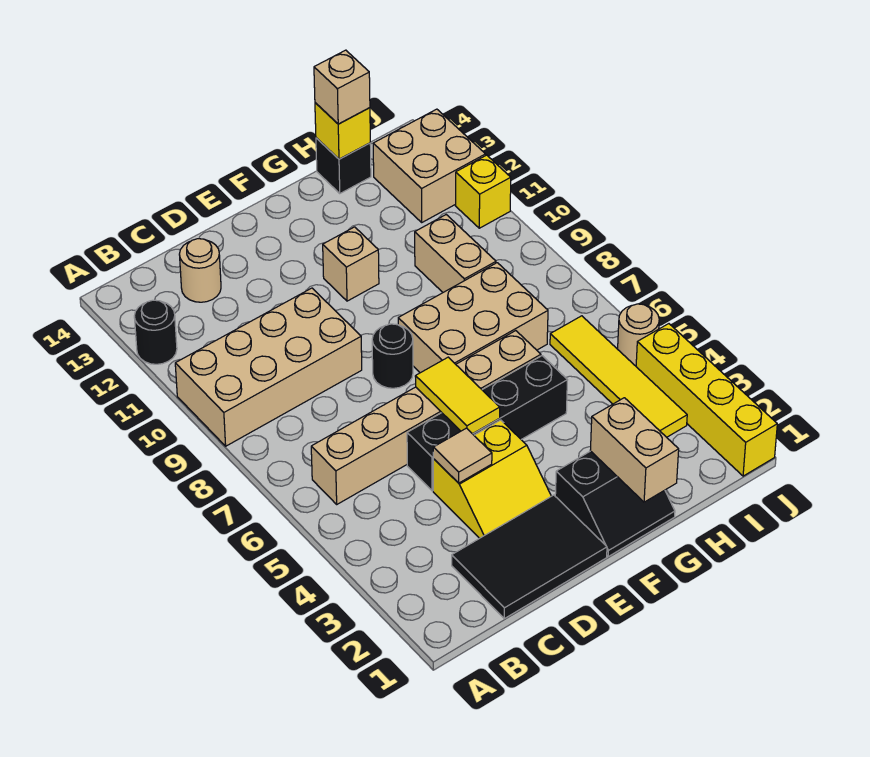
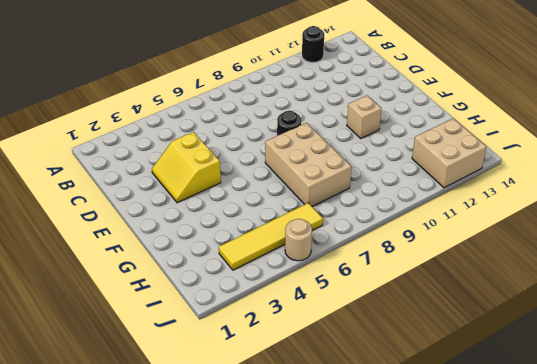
none -> tan 2x4 brick [175,288,362,446]
none -> tan 1x6 brick [311,331,541,504]
none -> black 2x3 tile [452,495,607,618]

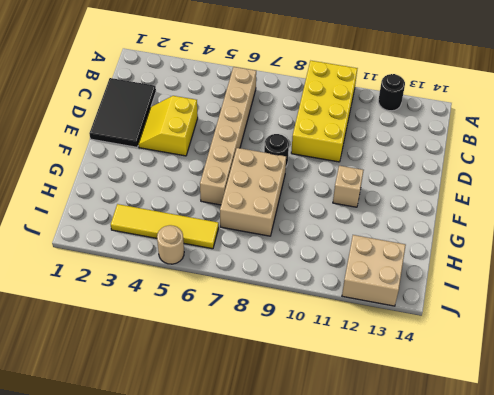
yellow 2x4 brick [291,61,358,162] -> tan 2x4 brick [175,288,362,446]
none -> tan 1x1 round brick [179,239,221,302]
none -> black 1x4 brick [407,356,567,491]
none -> black 2x2 slope [555,451,675,556]

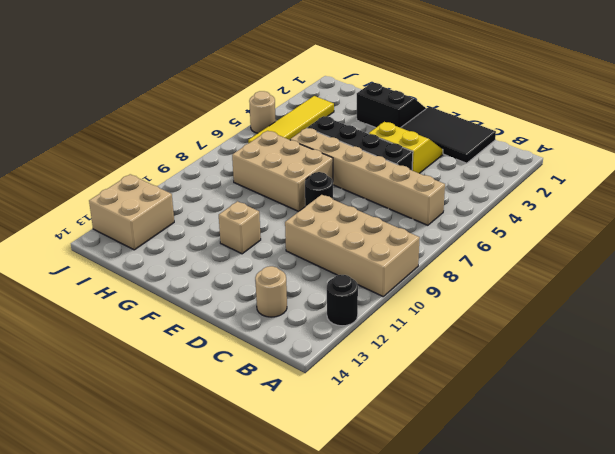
none -> tan 1x2 brick [415,215,496,292]
none -> black 1x1 brick [316,138,371,193]
none -> yellow 1x4 brick [636,324,777,476]

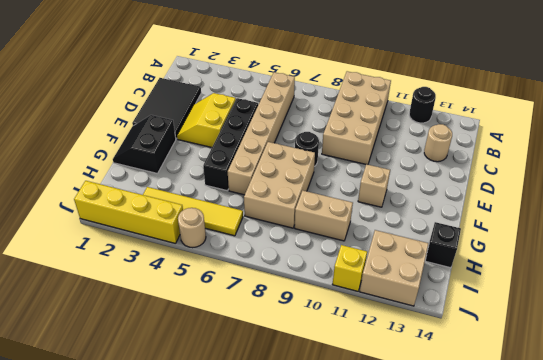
none -> tan 1x1 tile [433,428,492,483]
none -> yellow 1x2 tile [415,357,500,434]
none -> tan 1x2 brick [590,398,679,502]

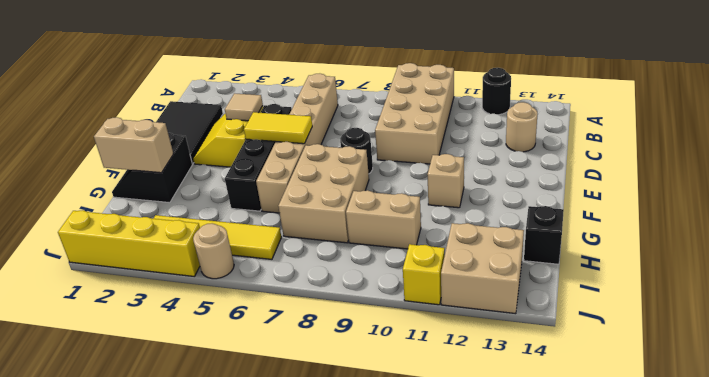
none -> yellow 1x1 brick [315,103,370,159]
none -> tan 1x1 brick [314,50,370,124]

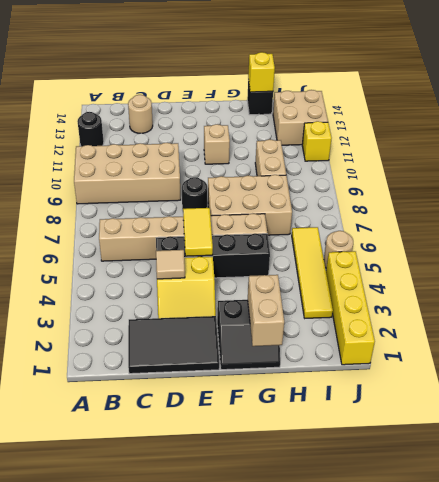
none -> tan 1x1 brick [314,50,370,124]

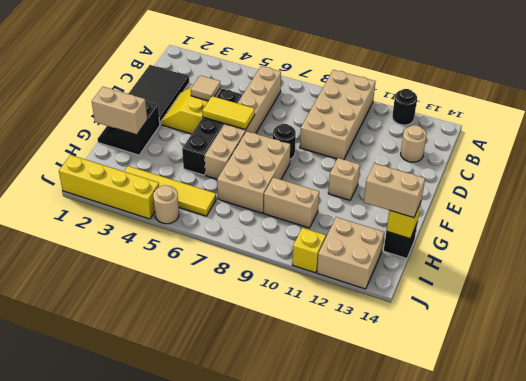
tan 1x2 brick [364,163,425,218] -> tan 1x1 brick [314,50,370,124]

